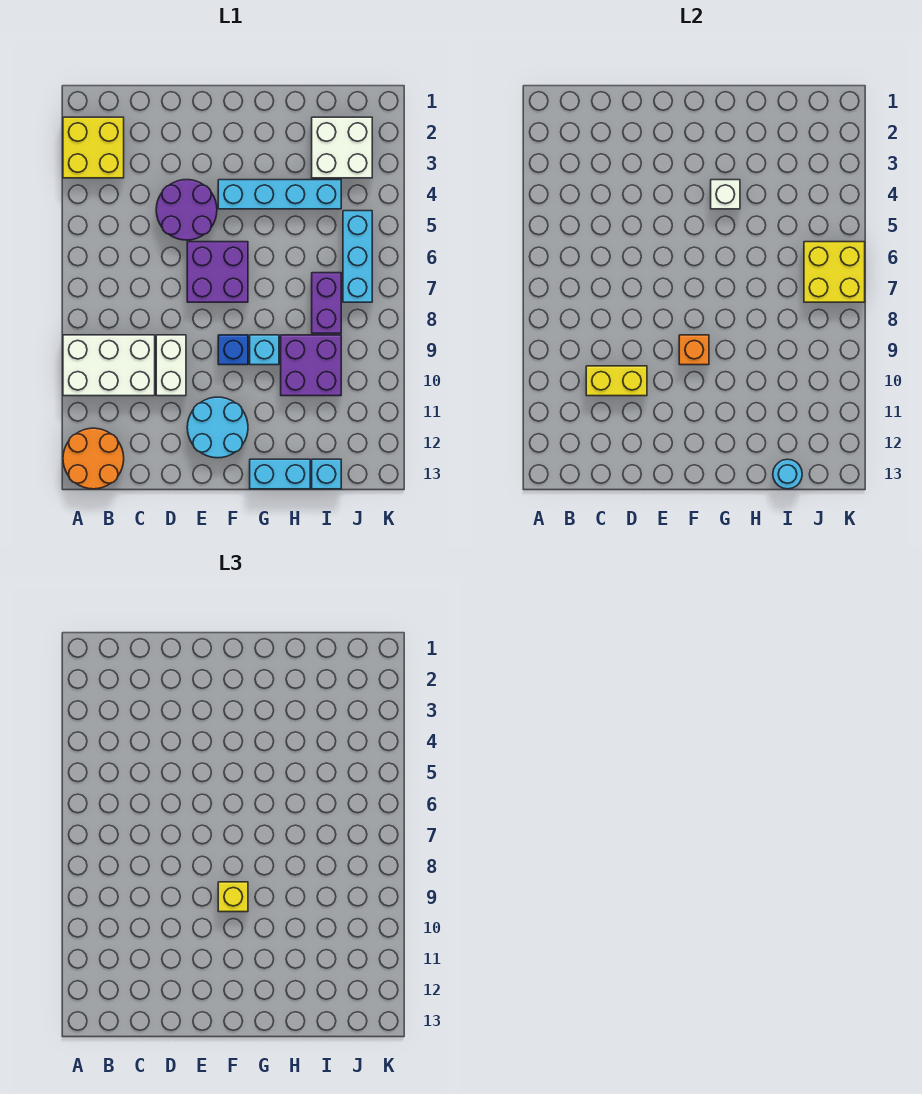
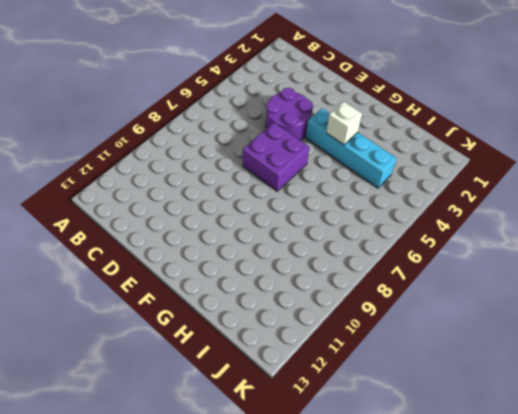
none -> yellow 2x2 brick [63,117,124,178]
none -> white 2x3 brick [63,335,155,396]
none -> orange 2x2 round brick [63,428,124,489]

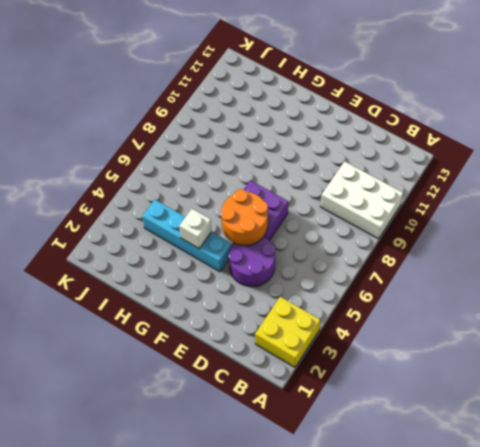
orange 2x2 round brick [221,189,268,245] -> orange 2x2 round brick moved to [63,428,124,489]
none -> white 1x2 brick [156,335,186,396]
none -> cyan 2x2 round brick [187,397,248,458]
none -> blue 1x1 brick [218,335,248,365]

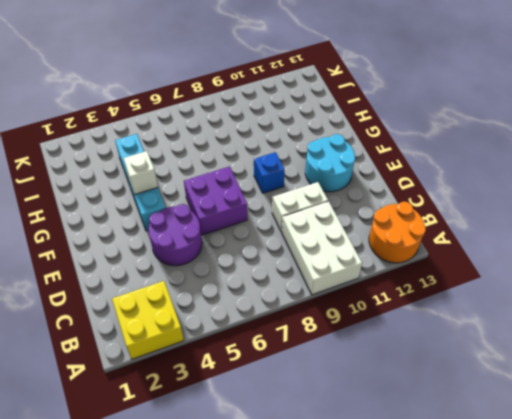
none -> cyan 1x1 brick [250,335,279,365]
none -> cyan 1x2 brick [250,459,310,489]
none -> purple 2x2 brick [281,335,341,396]

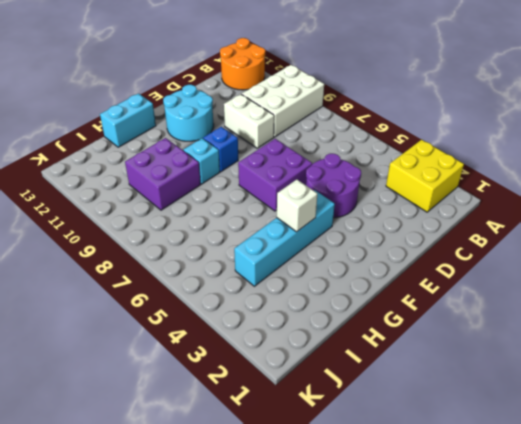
none -> white 2x2 brick [312,117,372,178]
none -> purple 1x2 brick [312,273,341,333]
none -> cyan 1x1 brick [312,459,341,489]

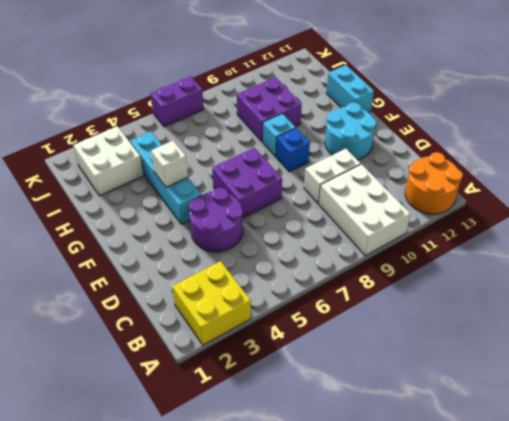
purple 1x2 brick [151,76,204,127] -> purple 1x2 brick moved to [312,273,341,333]
none -> cyan 1x1 brick [312,459,341,489]
none -> cyan 1x3 brick [343,211,372,302]
none -> yellow 1x2 brick [586,366,647,396]

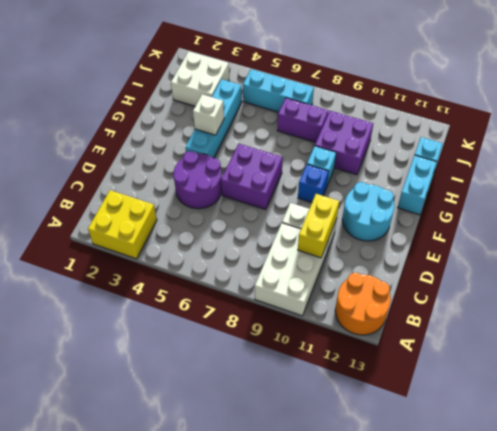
none -> orange 1x1 brick [679,335,709,365]
none -> cyan 1x1 round brick [773,459,802,489]
none -> yellow 2x2 brick [804,242,865,302]

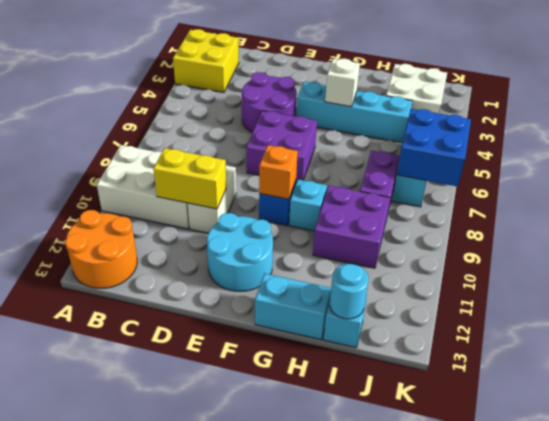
blue 2x2 brick [397,109,471,187] -> yellow 2x2 brick [804,242,865,302]
none -> yellow 1x1 brick [218,882,248,912]

